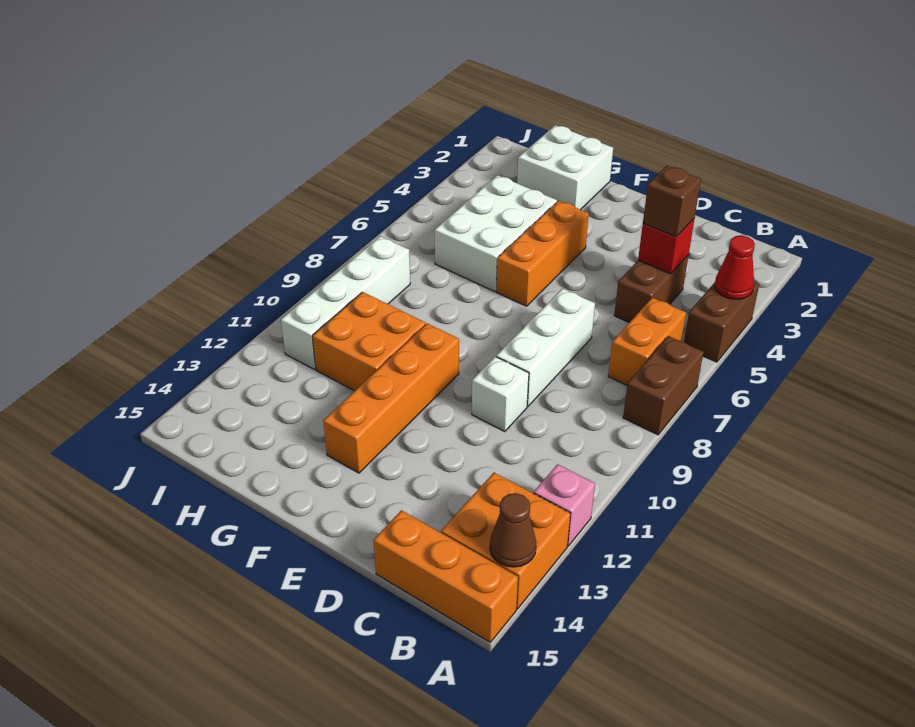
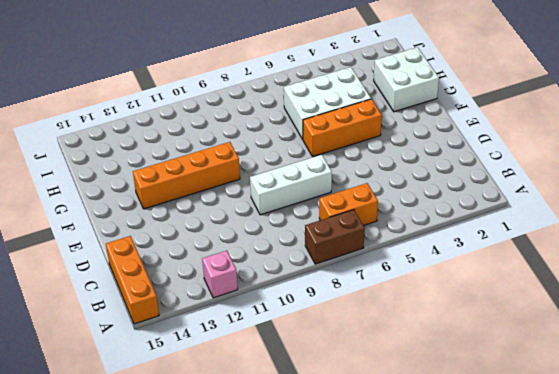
none -> brown 1x2 brick [684,282,759,362]
none -> orange 2x2 brick [441,473,571,609]
none -> brown 1x2 brick [614,256,688,323]

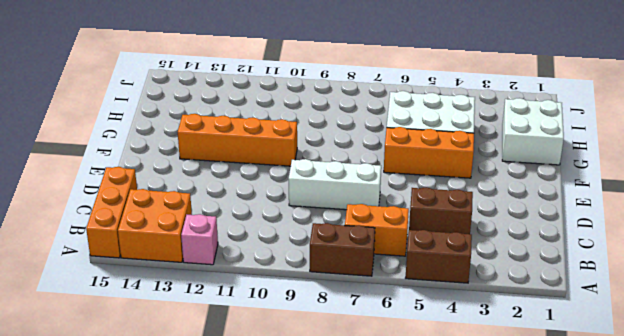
none -> white 1x1 brick [472,357,529,432]
none -> orange 2x2 brick [312,292,426,391]
none -> white 1x4 brick [281,236,410,369]

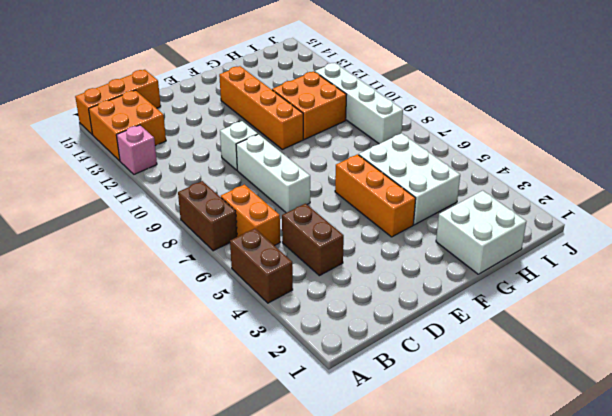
none -> red 1x1 cone [715,236,755,299]
none -> brown 1x1 cone [490,493,536,567]
none -> red 1x1 brick [638,218,695,274]

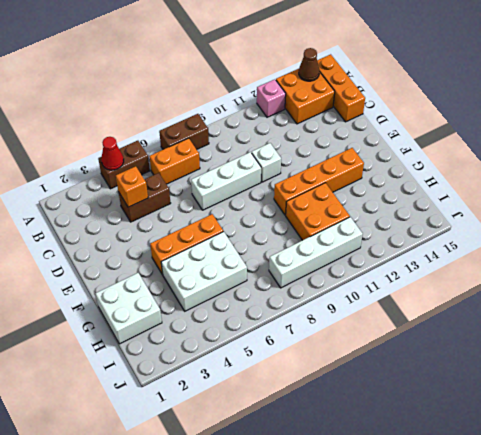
orange 1x1 brick [116,166,148,207] -> red 1x1 brick [638,218,695,274]
none -> brown 1x1 brick [643,166,701,237]

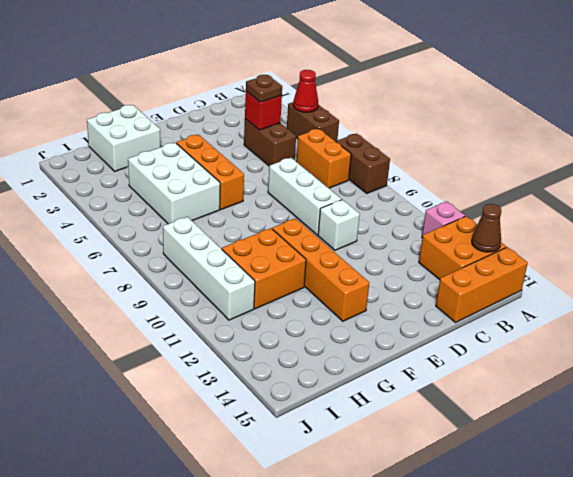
brown 1x1 plate [246,75,282,102] -> brown 1x1 brick [643,166,701,237]

